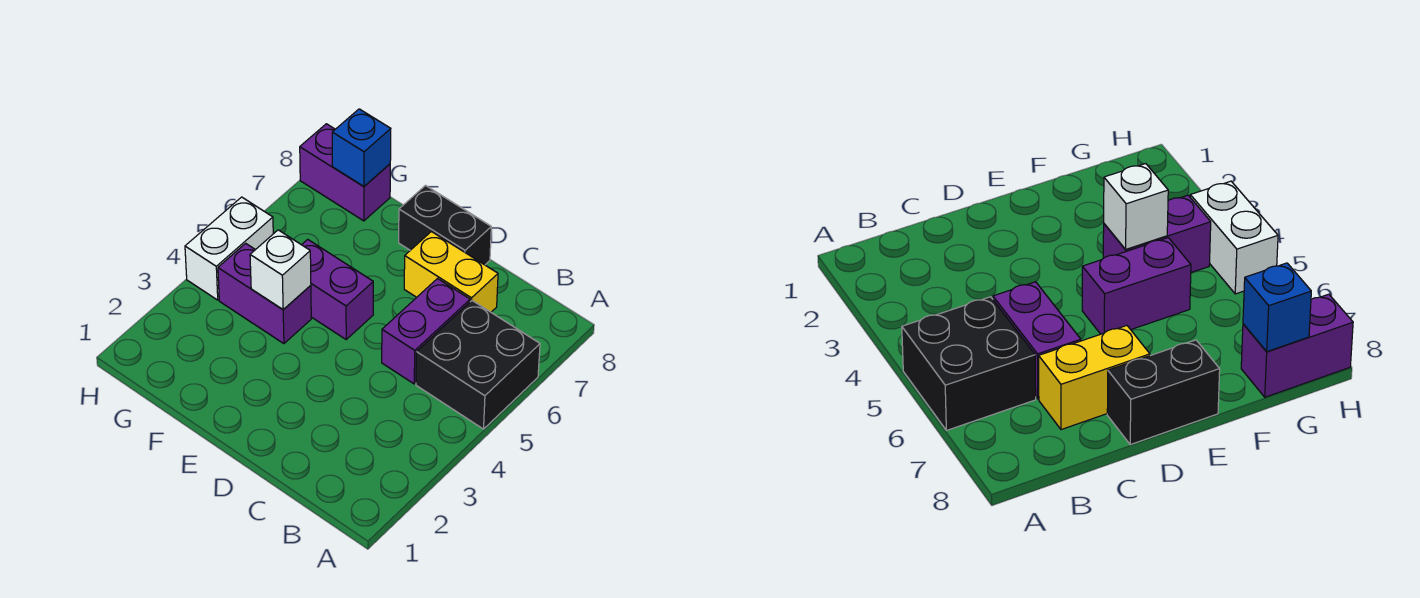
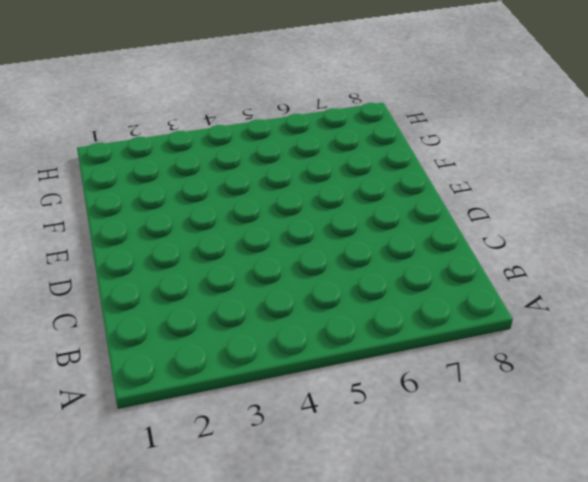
none -> black 2x2 brick [416,301,540,429]
none -> purple 1x2 brick [382,279,470,384]

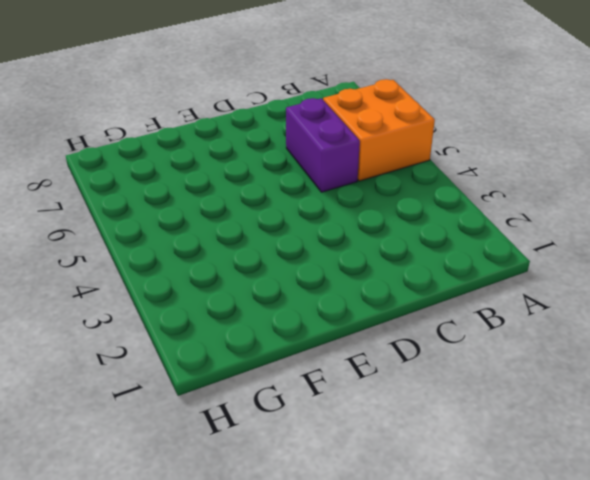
orange 2x2 brick [323,79,435,181] -> black 2x2 brick [416,301,540,429]
none -> yellow 1x2 brick [404,232,498,312]
none -> black 1x2 brick [399,186,491,265]

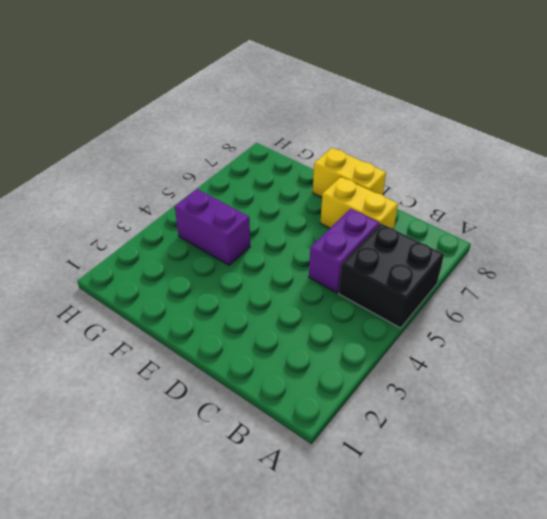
yellow 1x2 brick [313,148,386,197] -> black 1x2 brick [399,186,491,265]
none -> purple 1x2 brick [302,239,373,339]
none -> purple 1x2 brick [300,124,390,221]

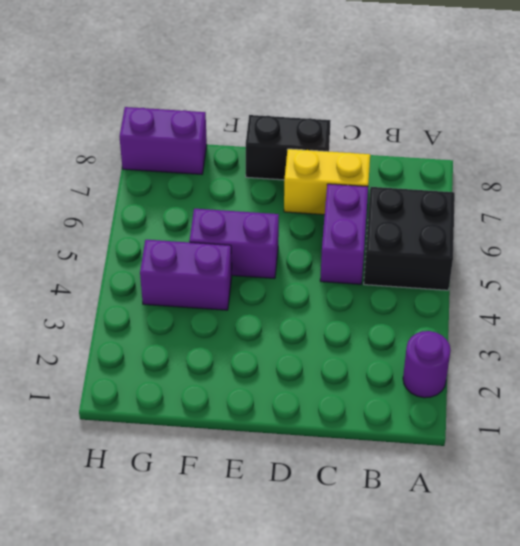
purple 1x1 round brick [403,331,451,398] -> none
none -> white 1x2 brick [185,197,273,300]
none -> white 1x1 brick [250,230,311,310]

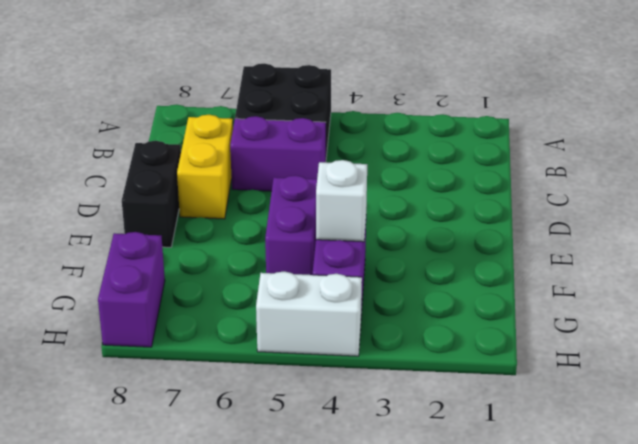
none -> blue 1x1 brick [332,109,391,186]

